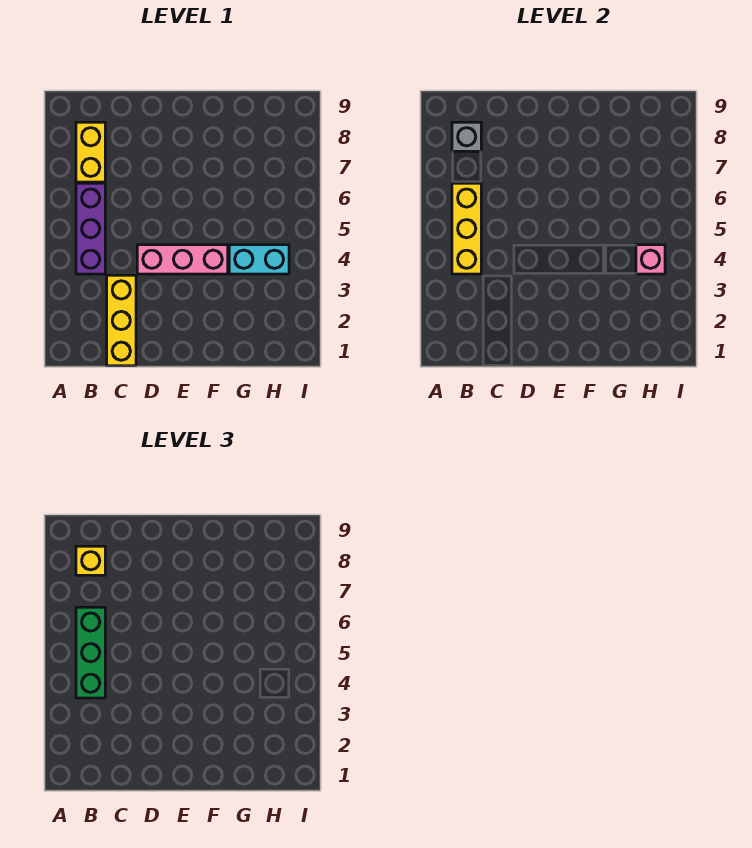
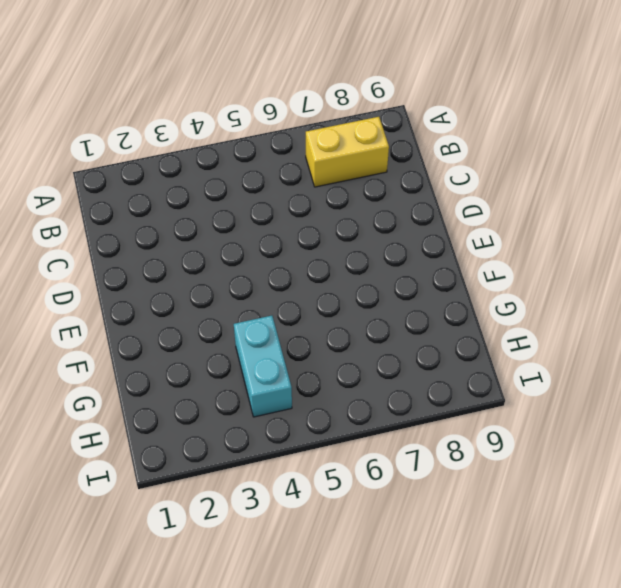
none -> purple 1x3 brick [76,183,105,274]
none -> yellow 1x3 brick [107,275,136,366]

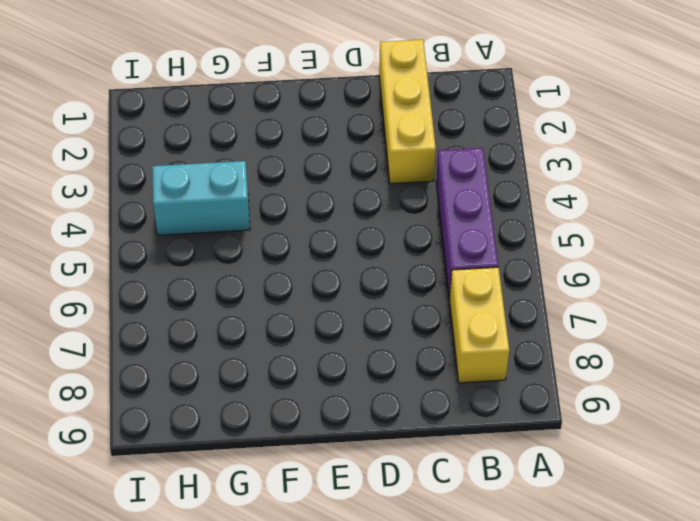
none -> pink 1x3 brick [137,245,228,274]
none -> yellow 1x3 brick [452,183,481,274]

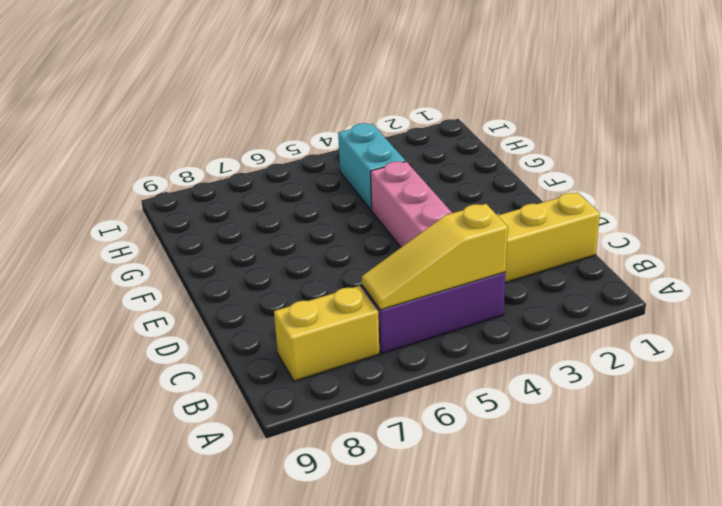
yellow 1x3 slope [362,204,508,310] -> yellow 1x3 brick [452,183,481,274]
none -> grey 1x1 brick [452,122,481,151]
none -> pink 1x1 brick [636,245,665,274]

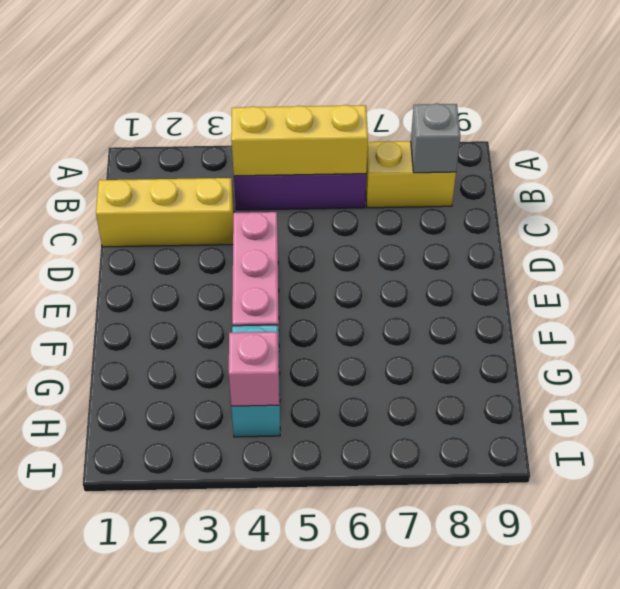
none -> green 1x3 brick [76,607,105,698]
none -> yellow 1x1 brick [76,546,105,575]

